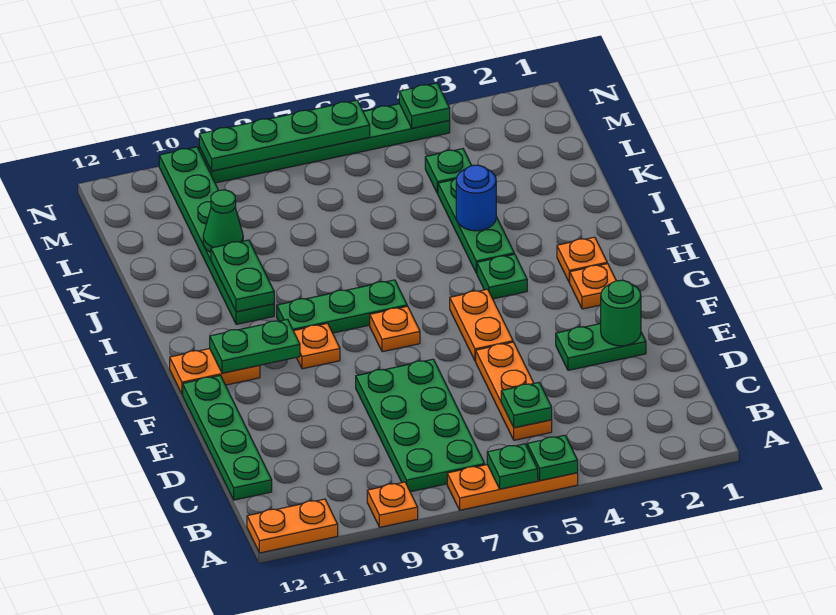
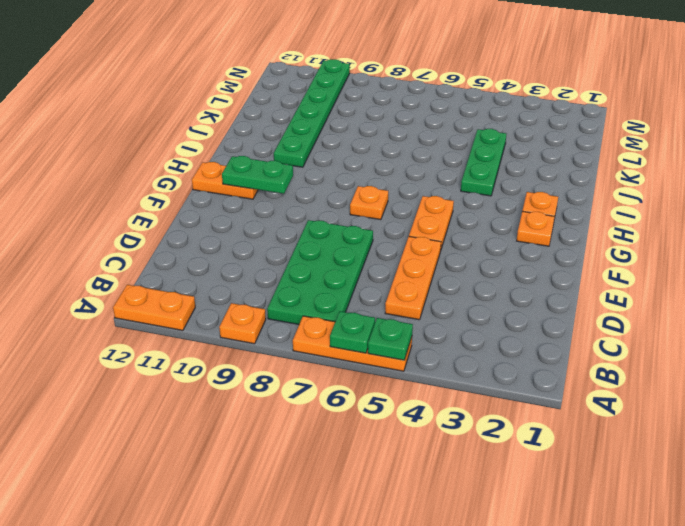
none -> green 1x4 plate [183,375,272,500]
none -> green 1x2 plate [556,324,646,370]
none -> orange 1x1 plate [294,323,340,369]

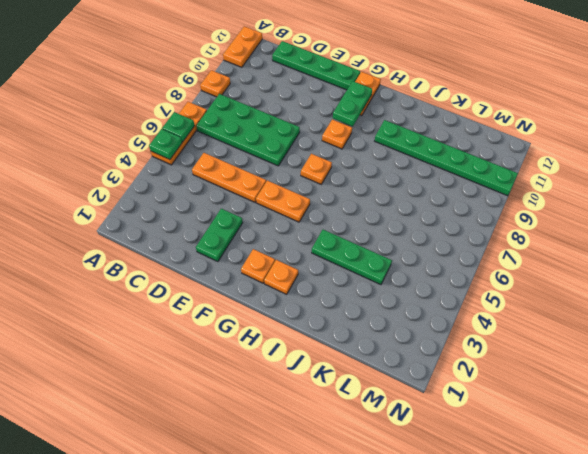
none -> green 1x1 plate [477,254,527,299]
none -> green 1x3 plate [277,280,407,333]
none -> green 1x1 plate [425,149,472,194]

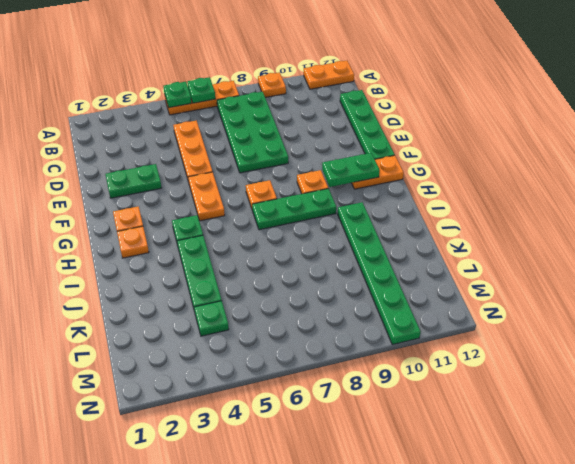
none -> green 1x6 plate [199,104,450,183]
none -> green 1x1 plate [501,383,552,428]
none -> green 1x1 round brick [601,280,641,346]

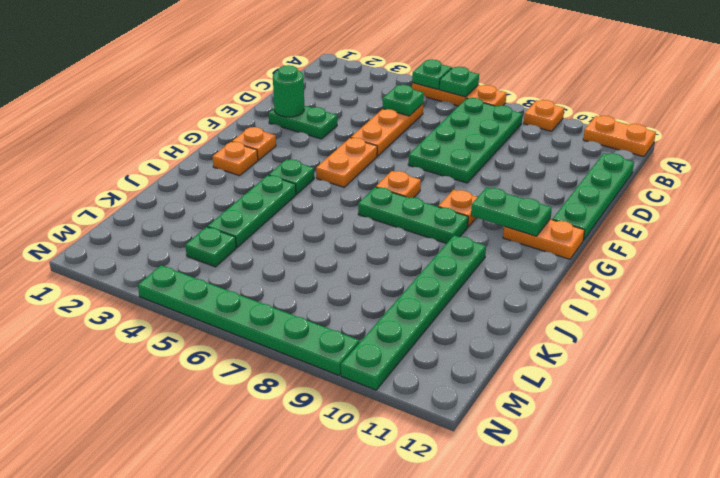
none -> green 1x2 plate [211,240,274,312]
none -> blue 1x1 round brick [456,165,496,231]
none -> green 1x1 cone [203,190,243,252]

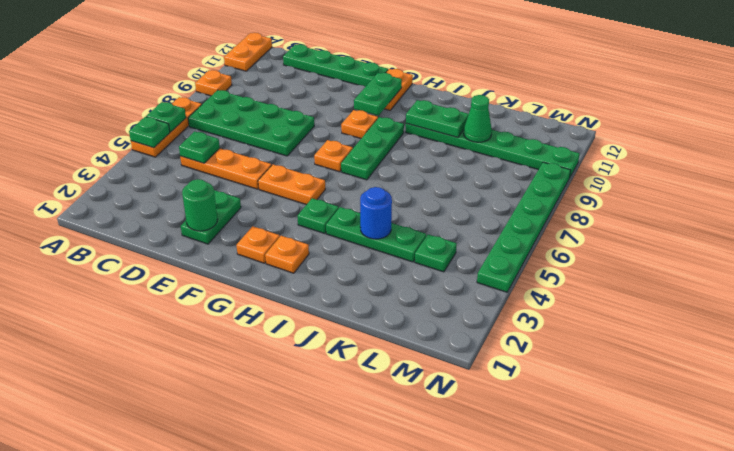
none -> green 1x1 plate [399,83,450,128]
none -> green 1x4 plate [199,100,370,171]

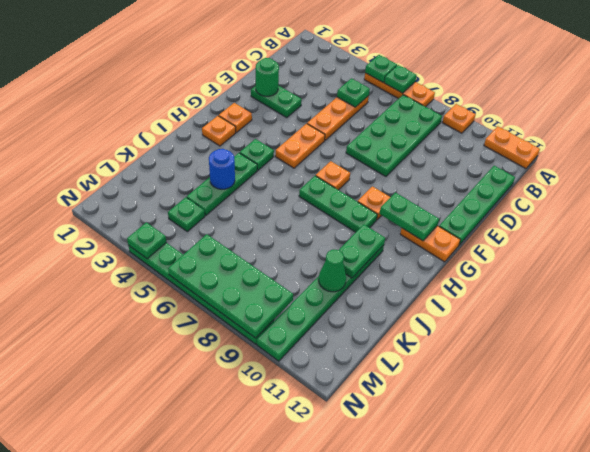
green 2x4 plate [168,234,293,338] -> green 1x4 plate [199,100,370,171]

